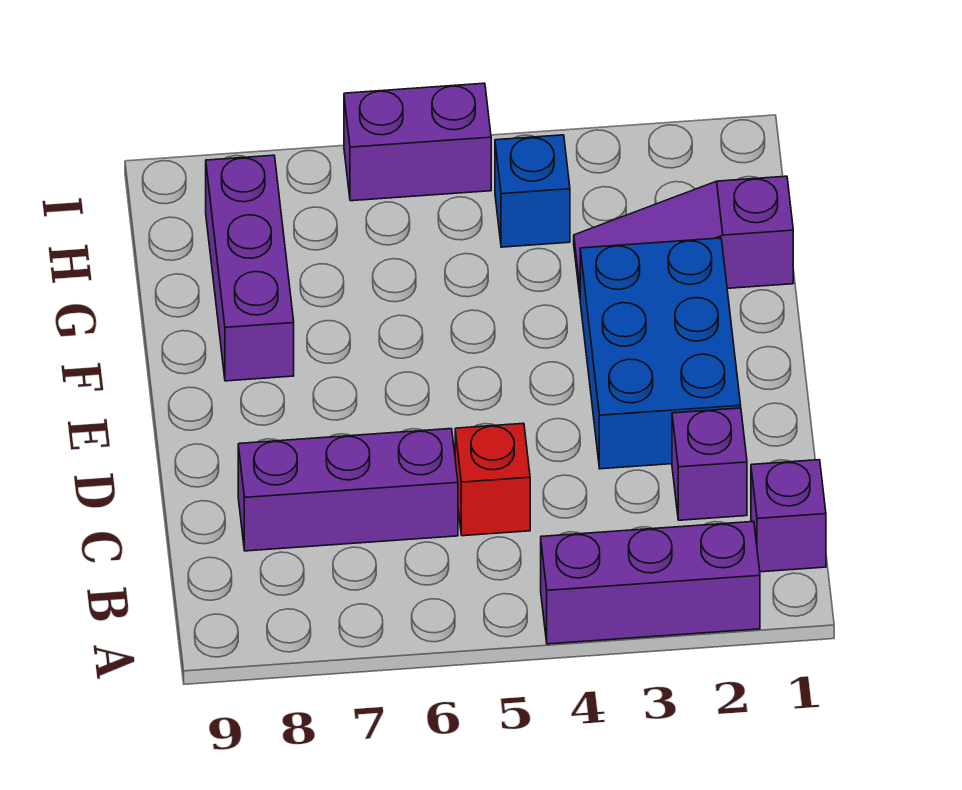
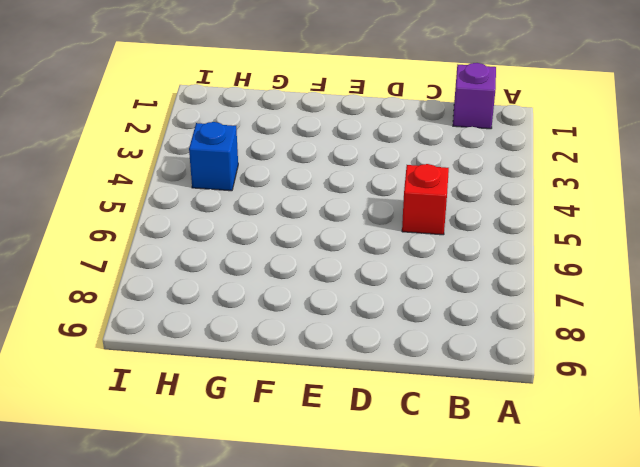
none -> purple 1x3 brick [541,521,760,644]
none -> purple 1x1 brick [672,408,747,520]

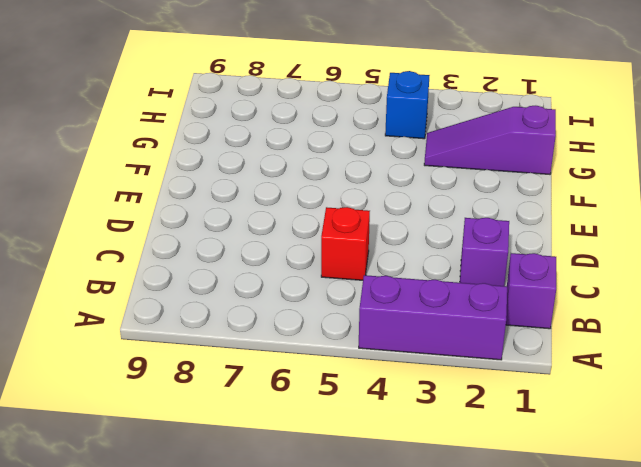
none -> purple 1x3 brick [238,429,458,551]
none -> blue 2x3 brick [580,238,741,469]

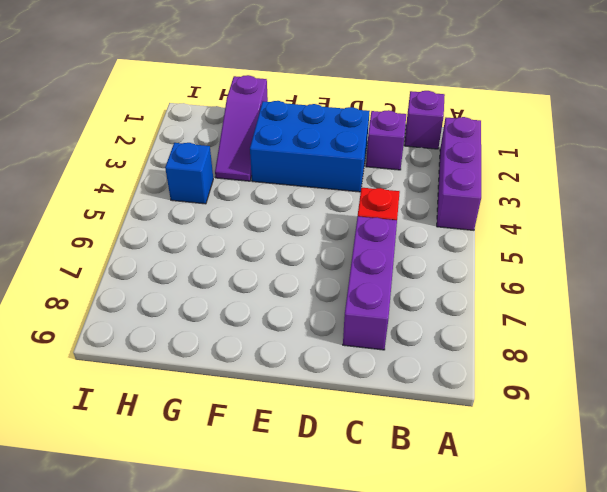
none -> purple 1x3 brick [206,155,294,381]
none -> purple 1x2 brick [344,83,491,201]

